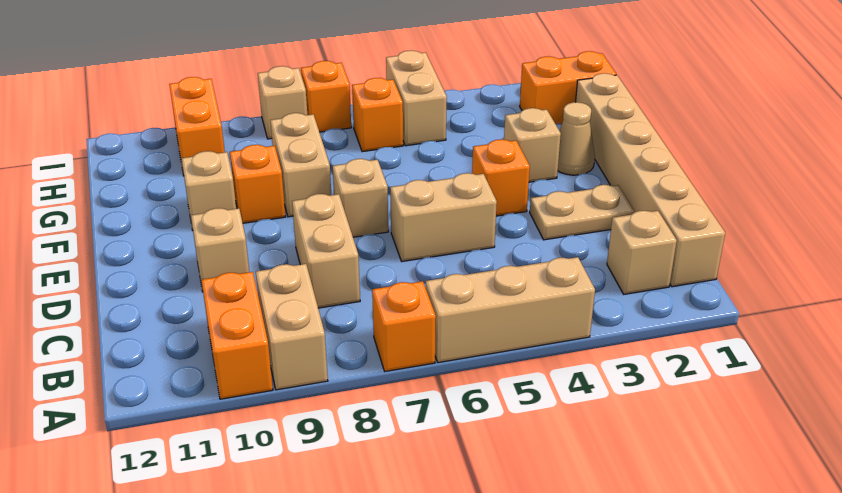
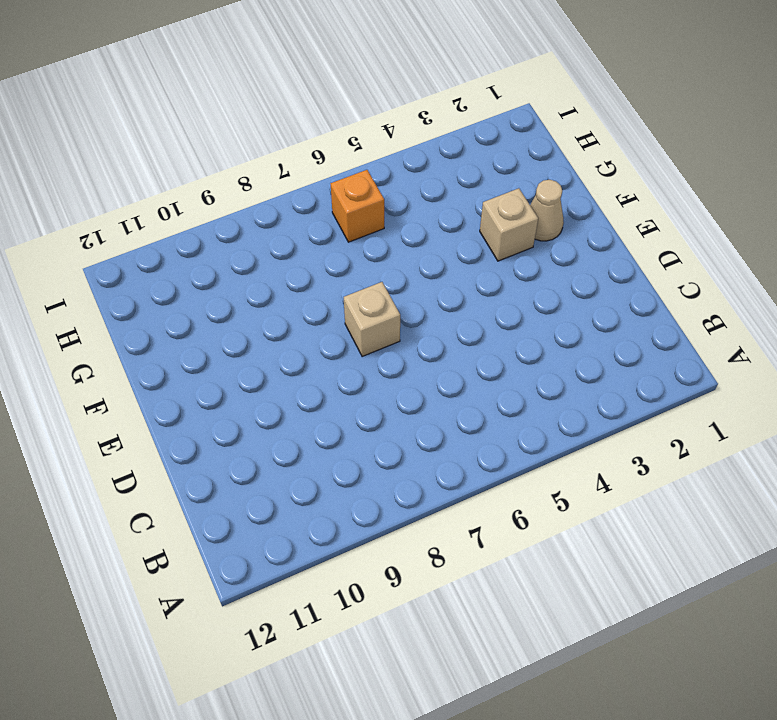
none -> tan 1x3 brick [425,257,595,363]
none -> orange 1x1 brick [372,281,436,371]
none -> tan 1x2 brick [256,264,328,390]

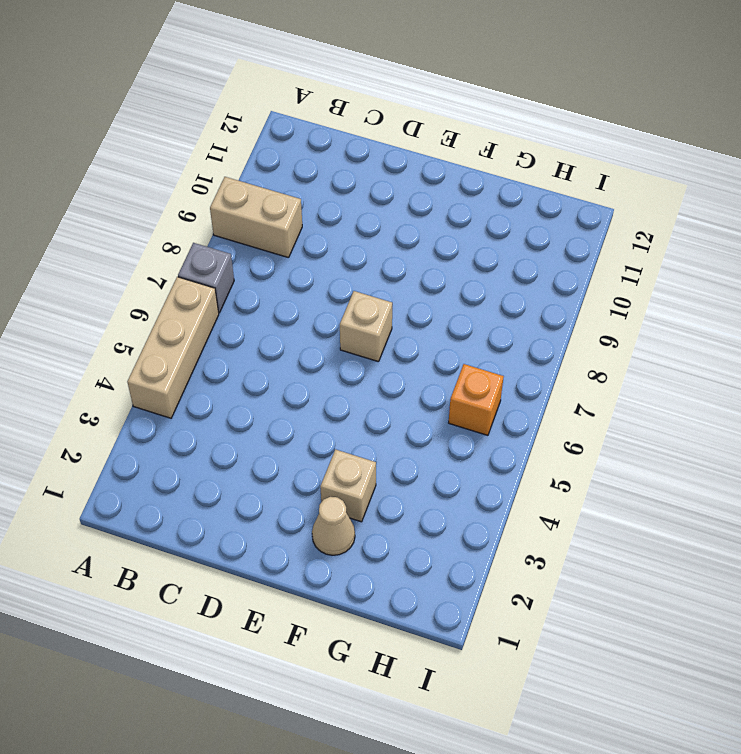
grey 1x1 brick [178,243,234,313] -> orange 1x1 brick [372,281,436,371]
none -> orange 1x2 brick [202,272,273,399]
none -> tan 1x6 brick [576,73,725,287]
none -> tan 1x1 brick [607,211,677,294]

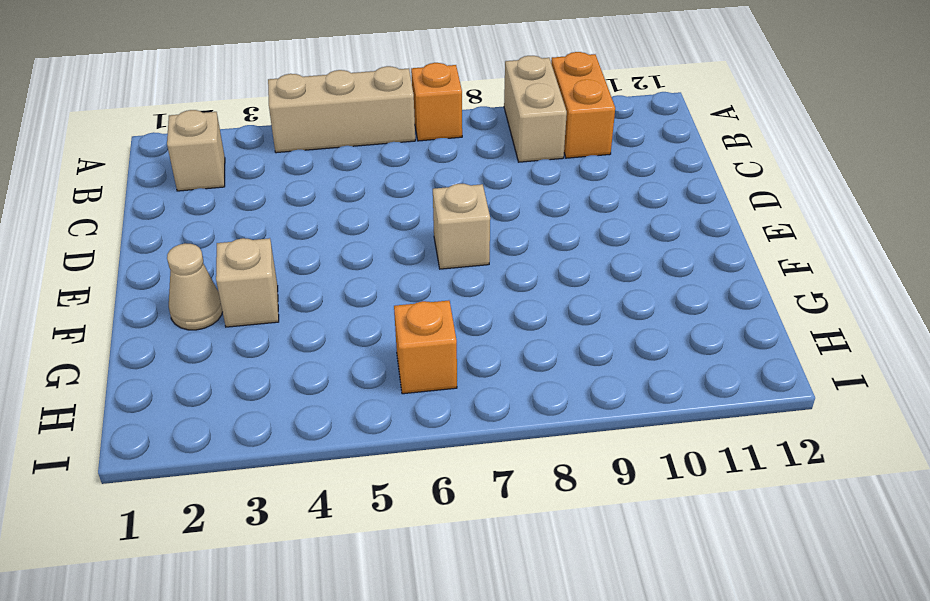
none -> tan 1x6 brick [576,73,725,287]
none -> tan 1x2 brick [292,194,360,308]
none -> tan 1x2 plate [530,185,634,240]

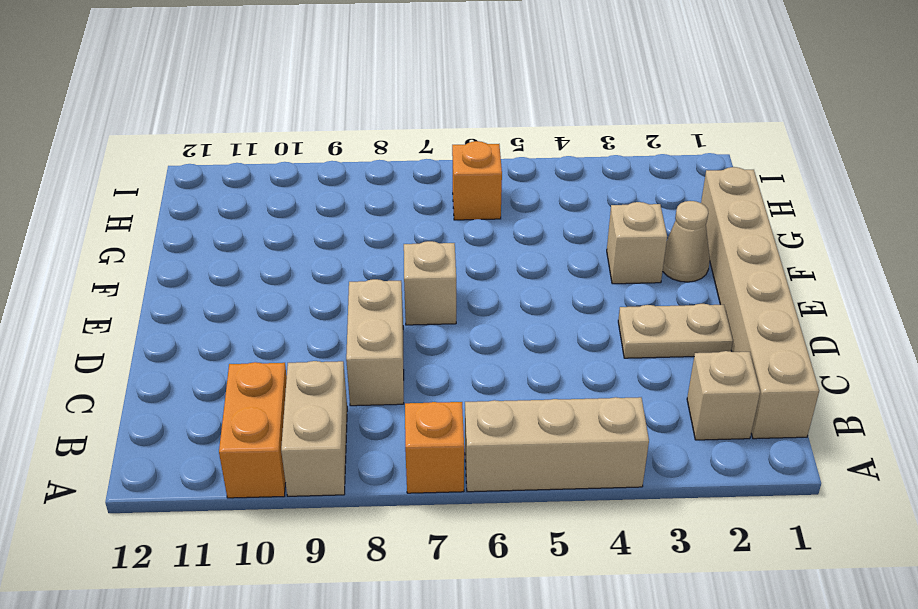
none -> tan 1x2 brick [390,173,497,261]
none -> tan 1x1 brick [191,208,249,292]
none -> orange 1x1 brick [472,139,530,216]

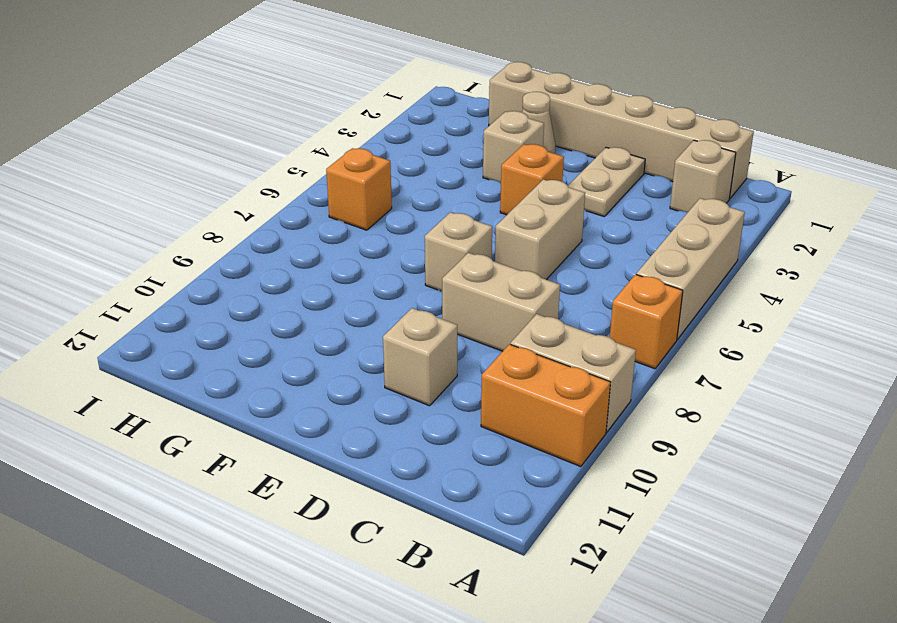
none -> tan 1x2 brick [270,113,331,217]
none -> orange 1x1 brick [230,145,285,223]
none -> tan 1x1 brick [182,151,236,230]

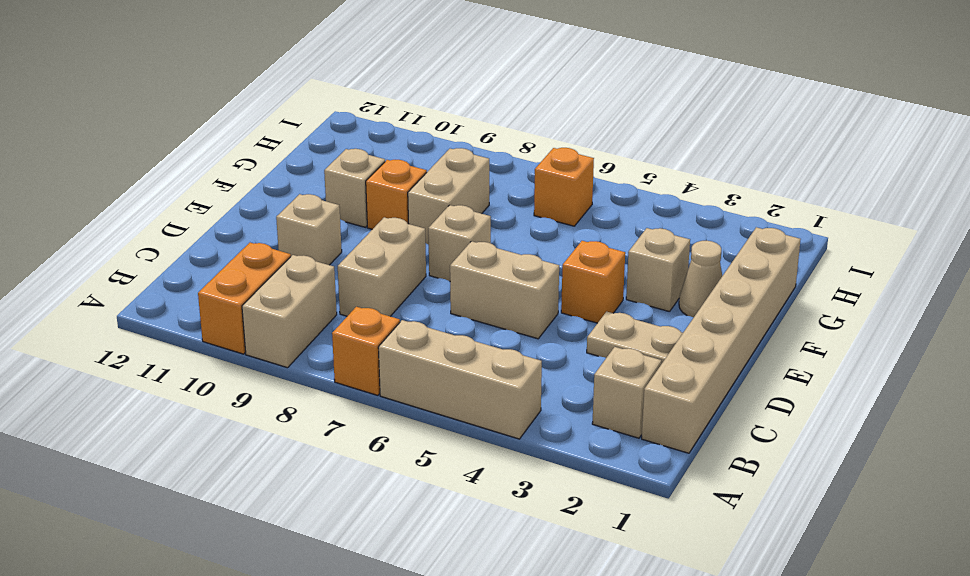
none -> orange 1x2 brick [520,51,616,124]
none -> tan 1x2 brick [386,50,447,146]
none -> orange 1x2 brick [169,77,225,176]

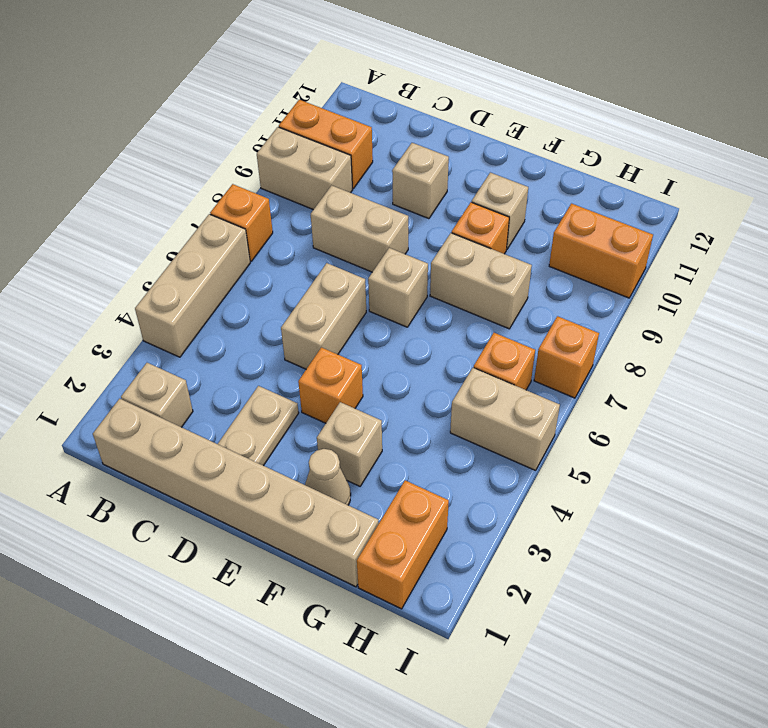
none -> tan 1x1 brick [258,66,307,139]

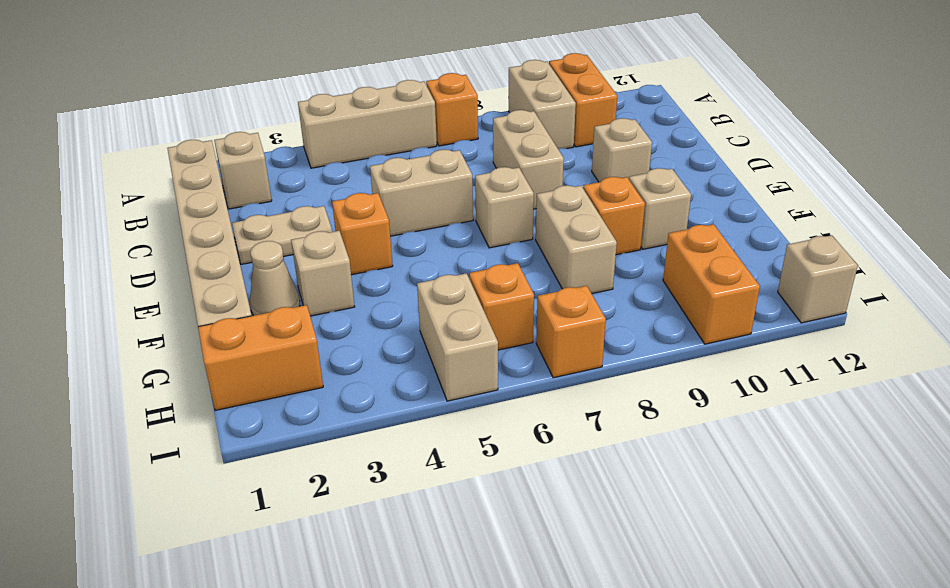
tan 1x1 brick [778,235,858,323] -> tan 1x1 brick moved to [258,66,307,139]

